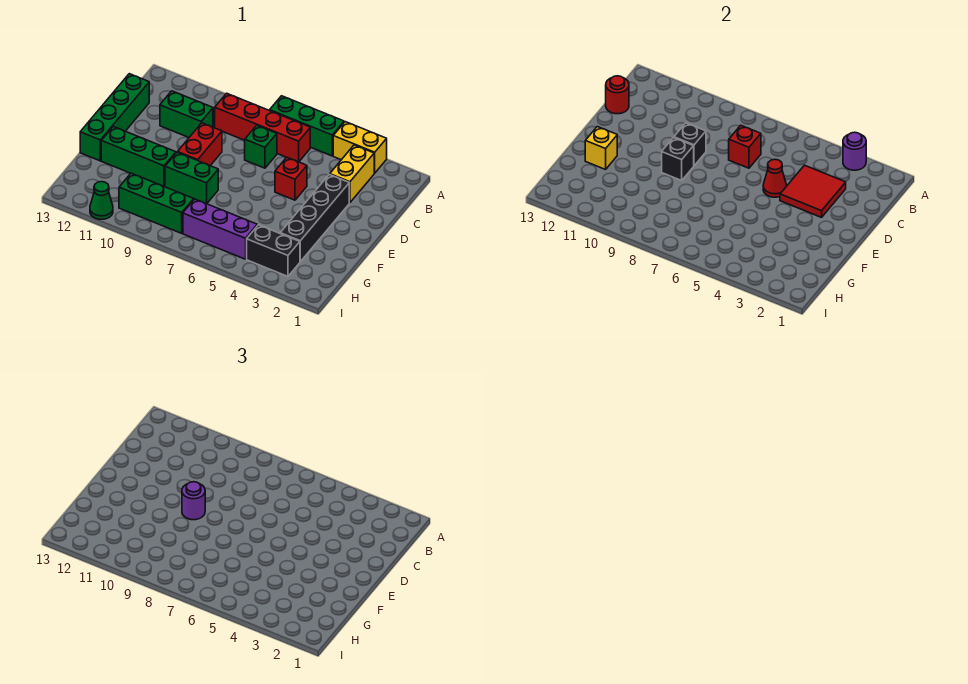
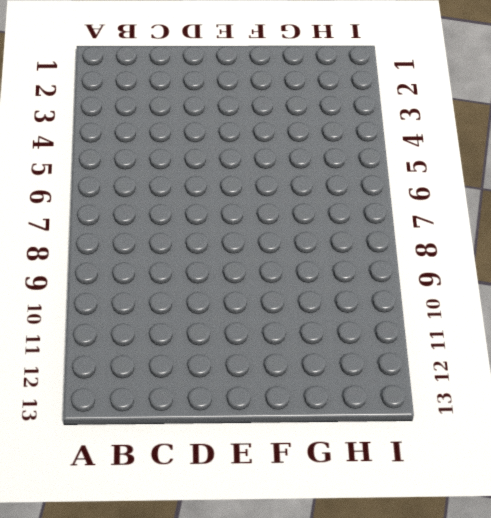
none -> yellow 1x2 brick [333,122,387,173]
none -> green 1x3 brick [270,96,344,156]
none -> yellow 1x2 brick [330,145,374,203]

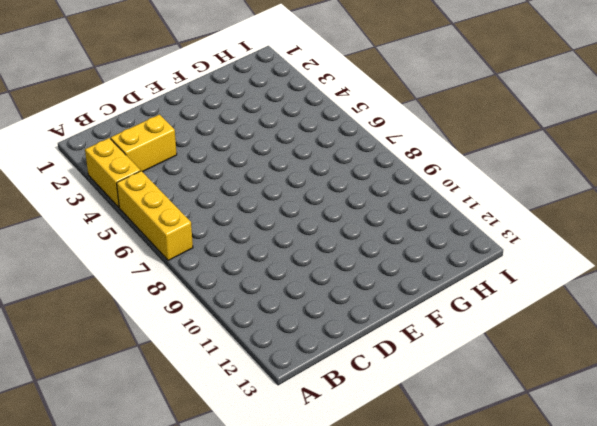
yellow 1x3 brick [117,171,193,261] -> green 1x3 brick [270,96,344,156]
none -> red 1x4 brick [215,93,310,162]
none -> green 1x1 brick [245,125,277,168]
none -> green 1x2 brick [160,91,213,137]

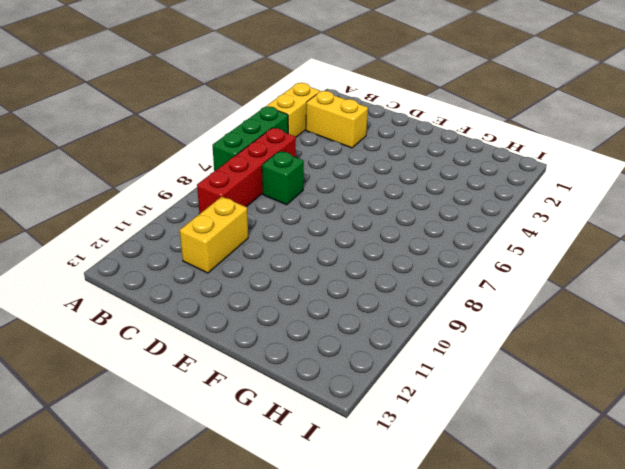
yellow 1x2 brick [180,197,248,273] -> green 1x2 brick [160,91,213,137]
none -> green 1x4 brick [80,74,149,161]
none -> black 1x4 brick [280,174,349,261]
none -> red 1x1 brick [275,157,307,200]

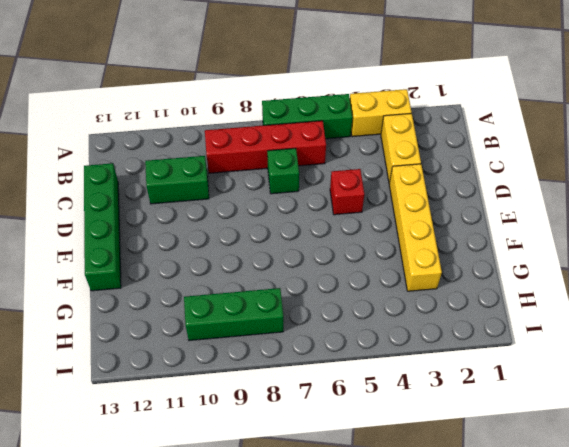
yellow 1x4 brick [389,164,442,291] -> black 1x4 brick [280,174,349,261]
none -> red 1x2 brick [178,123,222,166]
none -> green 1x2 brick [165,152,218,204]
none -> green 1x3 brick [101,127,176,186]

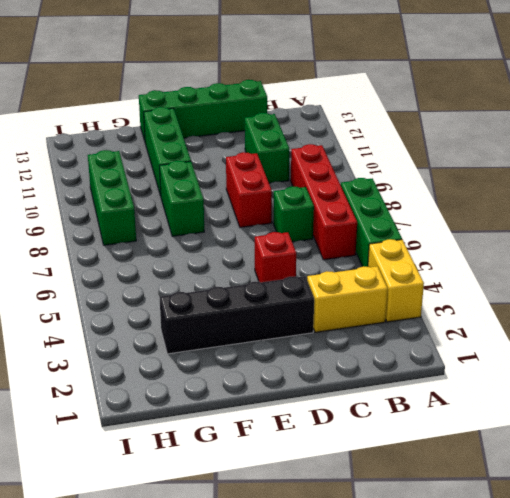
red 1x2 brick [226,152,272,227] -> red 1x2 brick turned to [178,123,222,166]
none -> black 1x2 brick [247,225,300,276]
none -> purple 1x3 brick [183,199,257,259]
none -> green 1x1 cone [90,182,113,219]

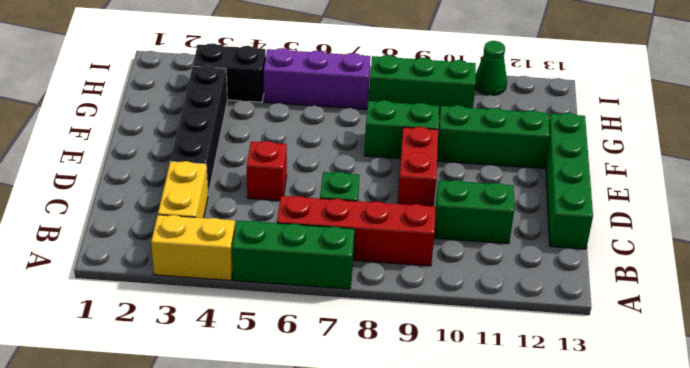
none -> purple 1x1 round brick [843,132,866,170]
none -> red 2x2 tile [780,165,846,217]
none -> red 1x1 brick [729,125,761,168]

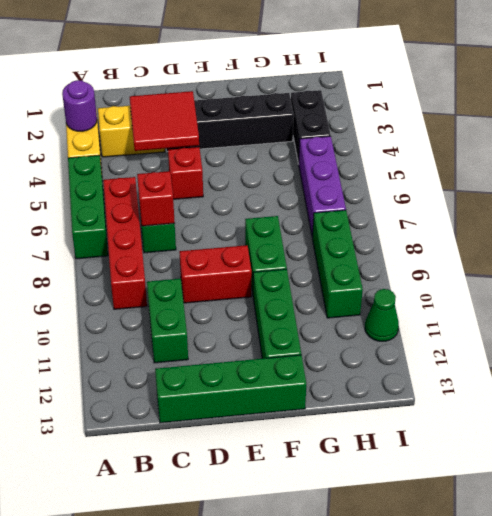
none -> red 1x1 round brick [606,76,629,114]
none -> red 1x1 cone [763,159,787,197]
none -> black 1x1 brick [674,123,706,166]

